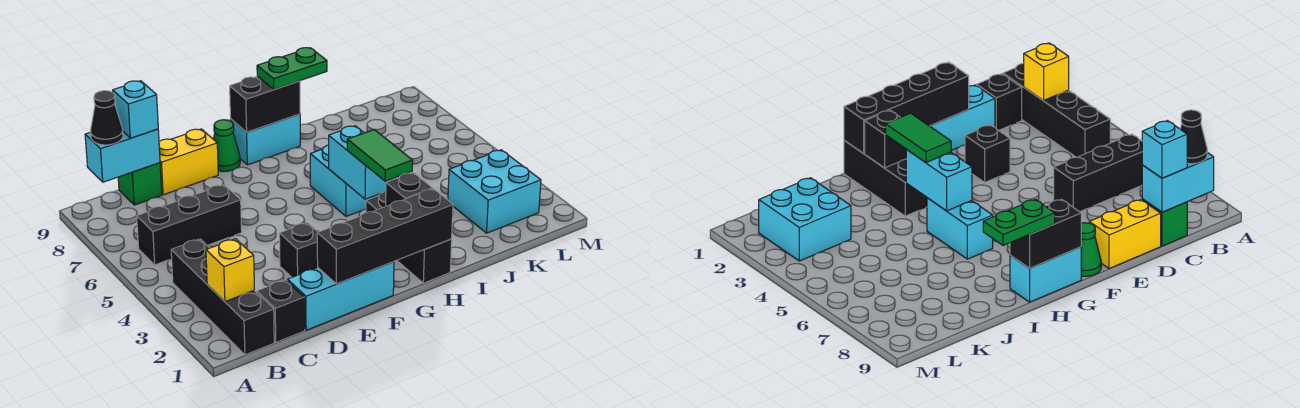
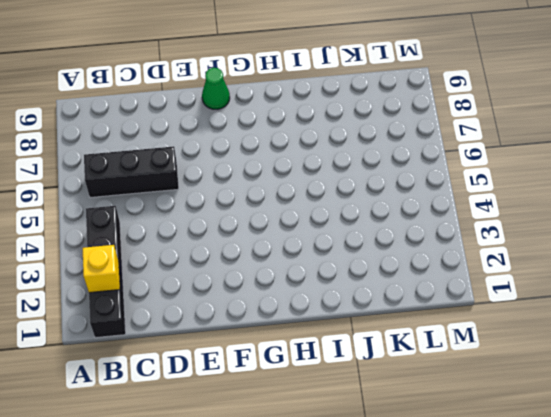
none -> black 1x1 brick [257,280,305,342]
none -> green 1x1 brick [118,163,162,205]
none -> cyan 1x3 brick [287,262,394,330]

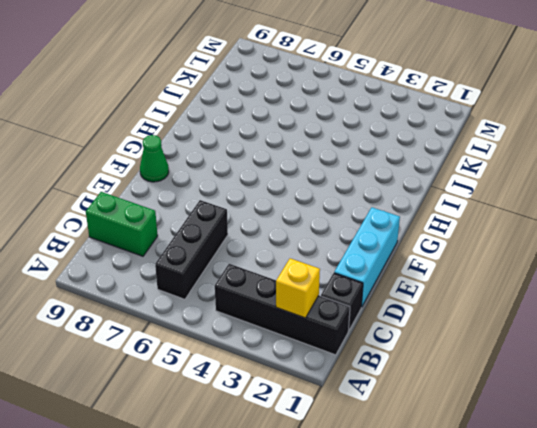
green 1x2 brick [86,192,158,256] -> green 1x1 brick [118,163,162,205]
none -> yellow 1x2 brick [159,129,218,195]
none -> black 1x1 brick [279,223,318,277]
none -> cyan 1x2 brick [231,114,300,165]

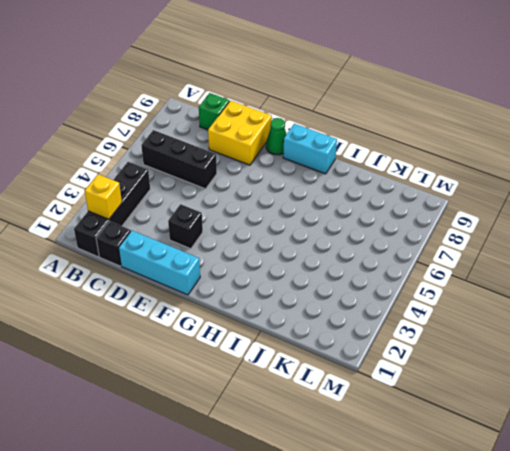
yellow 2x2 brick [208,101,272,165] -> yellow 1x2 brick [159,129,218,195]
none -> black 1x3 brick [366,192,452,283]
none -> cyan 1x2 brick [310,145,372,216]
none -> cyan 2x2 brick [448,150,541,233]

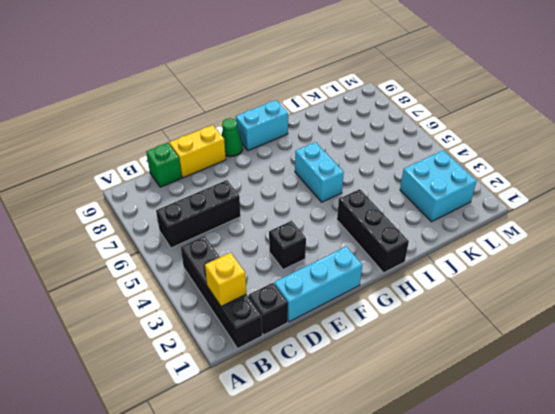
none -> cyan 1x2 brick [85,129,160,182]
none -> black 1x4 brick [317,189,453,284]
none -> black 1x2 brick [230,76,300,132]

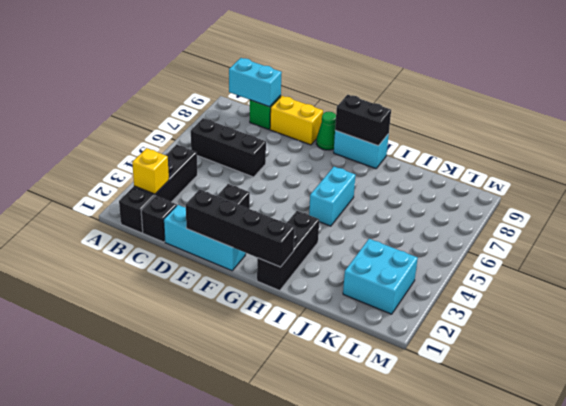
none -> black 1x1 brick [386,173,432,206]
none -> cyan 1x2 brick [329,126,392,199]
none -> black 1x1 cone [91,91,123,145]

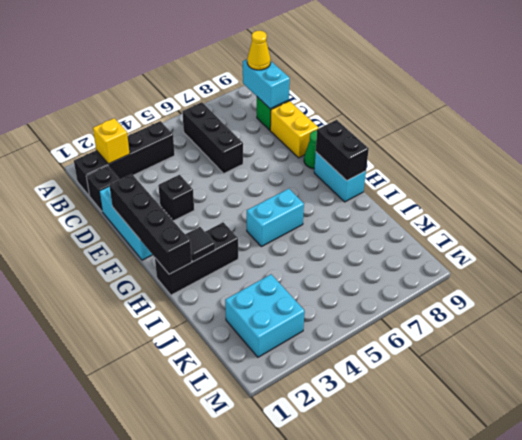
yellow 1x1 cone [247,31,271,70] -> black 1x1 cone [91,91,123,145]
black 1x1 tile [185,227,215,261] -> black 1x1 brick [386,173,432,206]
none -> cyan 1x2 brick [329,126,392,199]
none -> cyan 1x1 brick [113,81,158,138]
none -> green 1x2 tile [347,130,413,181]

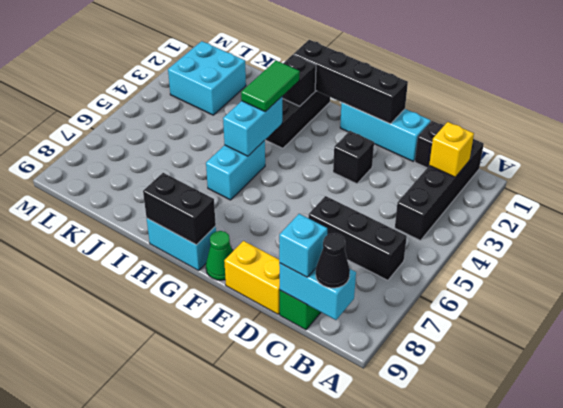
none -> green 1x2 plate [257,48,327,89]

